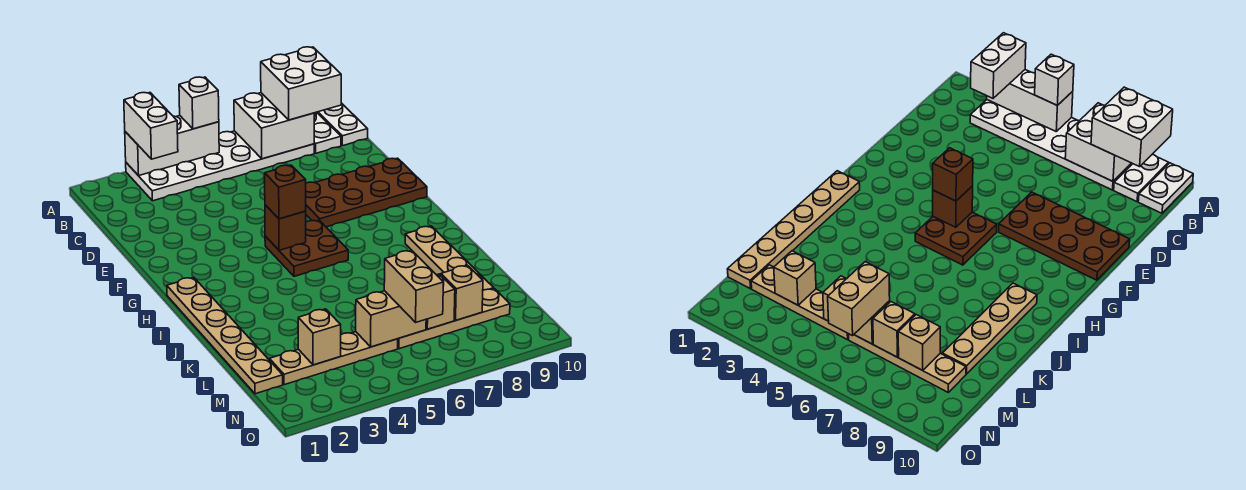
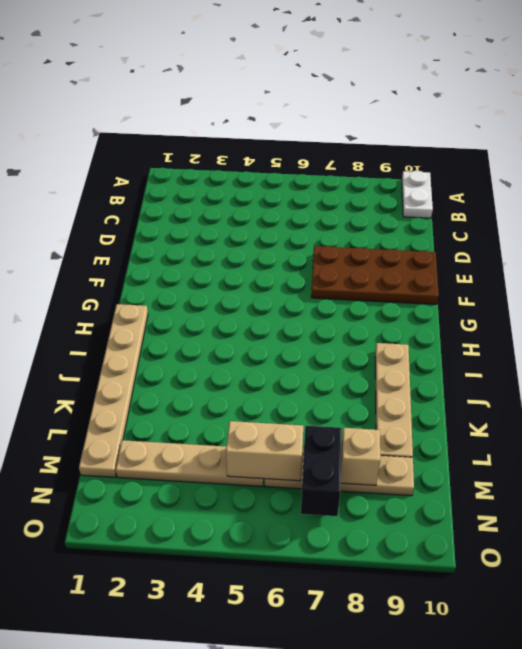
black 1x2 brick [301,426,342,516] -> tan 1x1 brick [426,274,455,329]
none -> white 2x6 plate [126,131,314,201]
none -> white 1x2 plate [314,112,341,153]
none -> brown 2x2 plate [265,220,348,276]

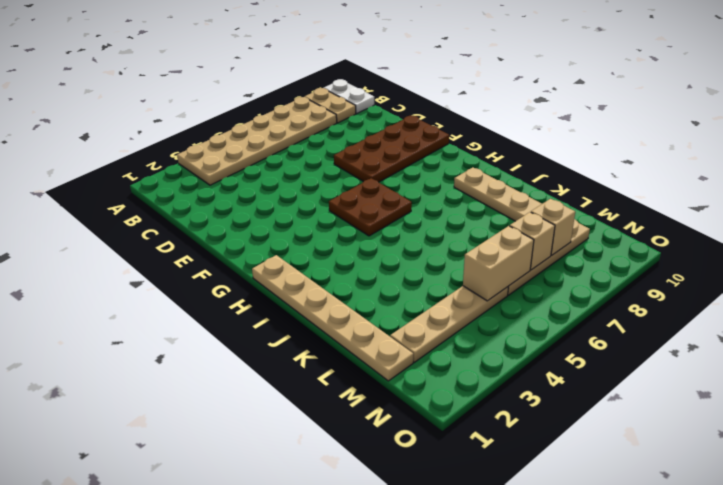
tan 2x6 plate [177,97,337,185] -> white 2x6 plate [126,131,314,201]
tan 1x2 plate [305,88,356,123] -> white 1x2 plate [314,112,341,153]
none -> white 1x3 brick [125,116,219,176]
none -> white 2x2 brick [234,93,314,159]
none -> brown 1x1 brick [265,205,306,250]

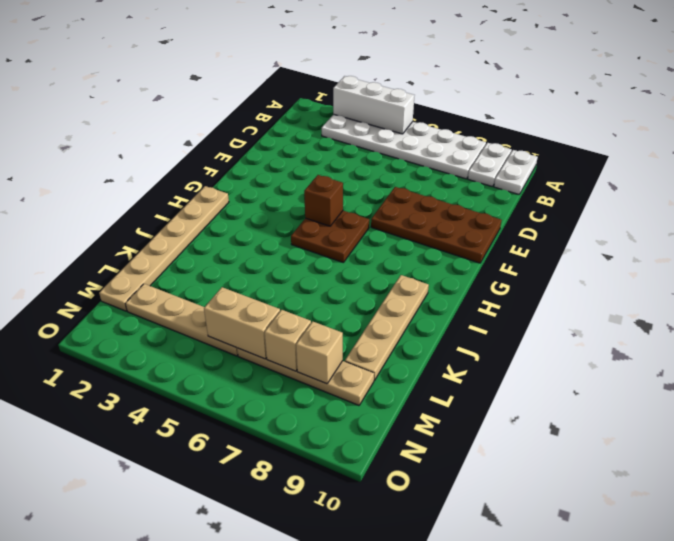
none -> white 2x2 brick [234,93,314,159]
none -> tan 1x1 brick [298,309,341,365]
none -> white 1x2 brick [124,93,178,159]

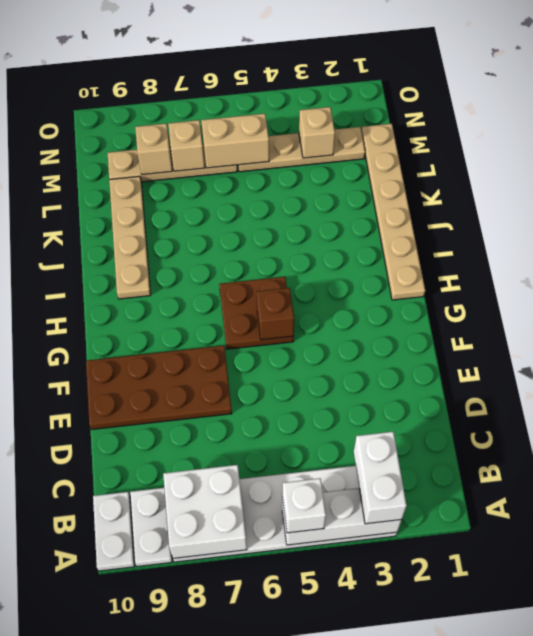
none -> white 2x2 brick [261,47,341,120]
none -> brown 1x1 brick [265,165,306,219]
none -> tan 1x2 brick [384,250,443,322]

